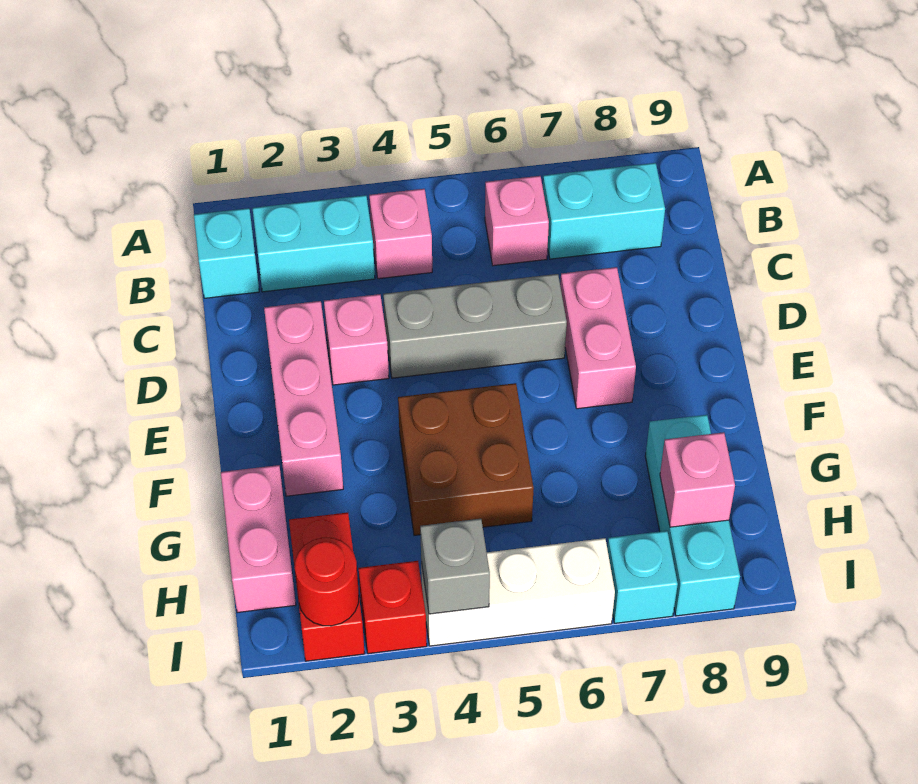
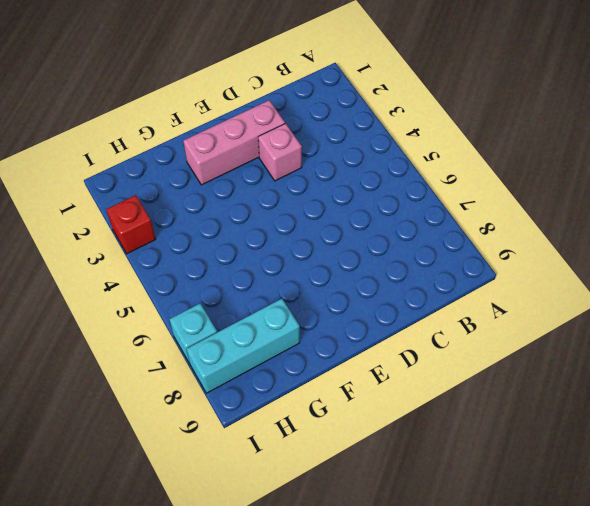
none -> cyan 1x1 brick [194,208,259,298]
none -> cyan 1x2 brick [253,195,375,292]
none -> pink 1x1 brick [369,189,432,279]

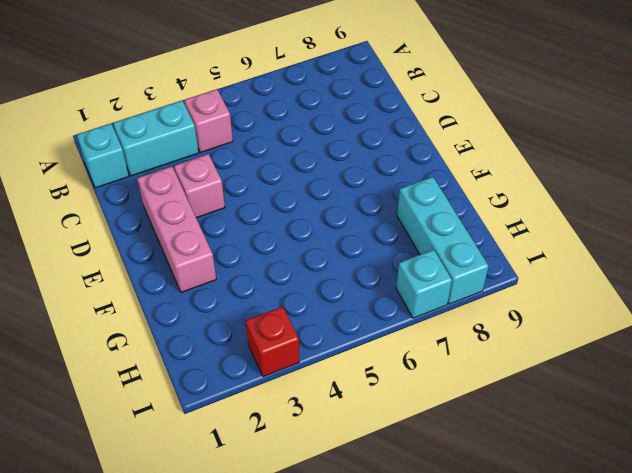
none -> pink 1x1 brick [485,176,549,266]
none -> cyan 1x2 brick [543,163,665,259]
none -> grey 1x3 brick [383,274,567,378]

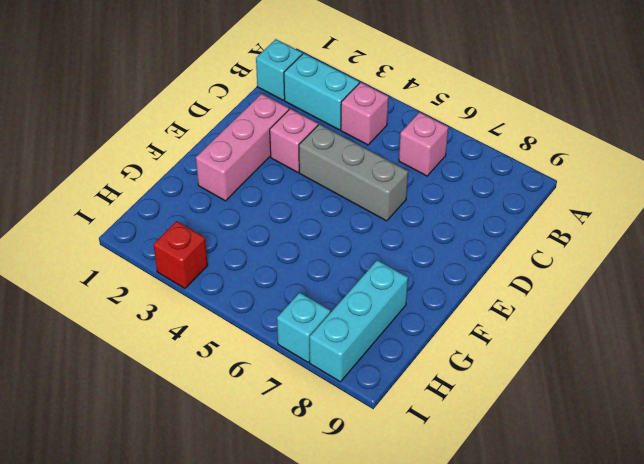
none -> cyan 1x2 brick [543,163,665,259]
none -> pink 1x2 brick [560,267,636,409]
none -> brown 2x2 brick [398,383,534,535]

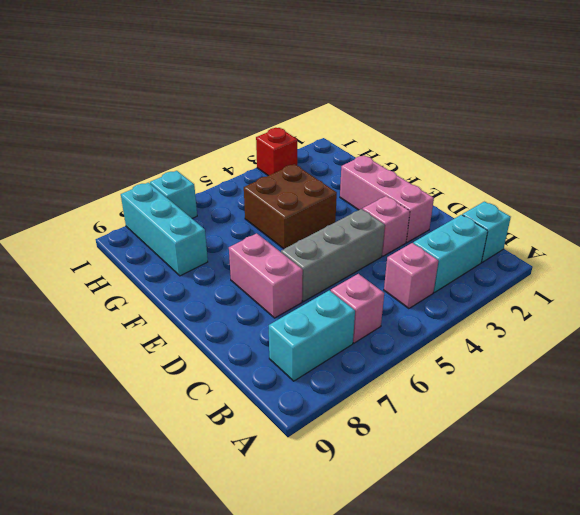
none -> pink 1x2 brick [221,465,296,613]
none -> red 1x2 brick [289,513,365,661]
none -> white 1x3 brick [421,538,615,646]

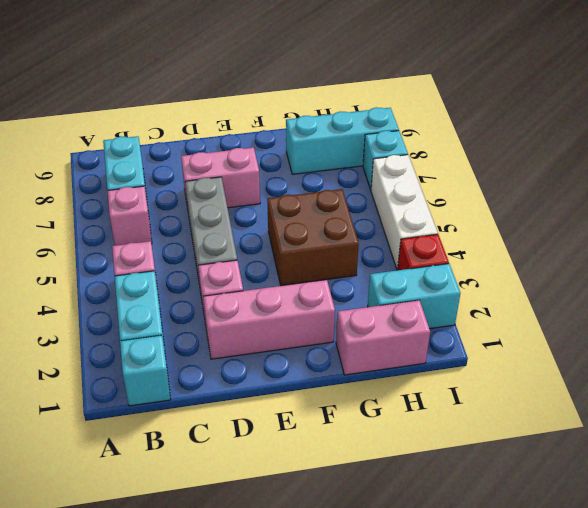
cyan 1x2 brick [368,264,460,329] -> red 1x2 brick [289,513,365,661]
none -> pink 1x1 brick [660,432,735,527]
none -> red 1x1 round brick [295,538,359,626]
none -> grey 1x1 brick [420,519,490,614]

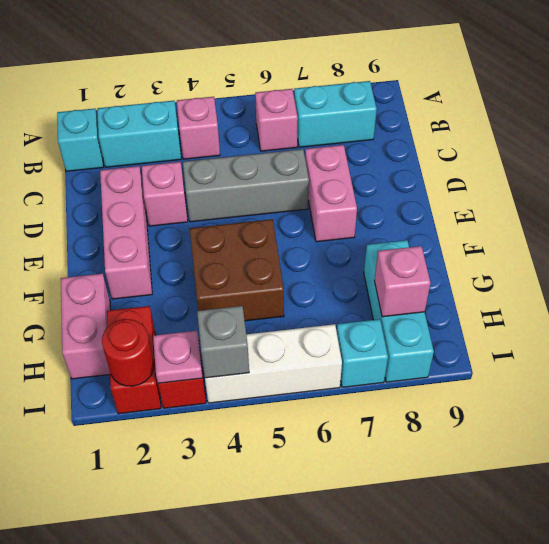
pink 1x1 plate [153,331,203,383] -> none

